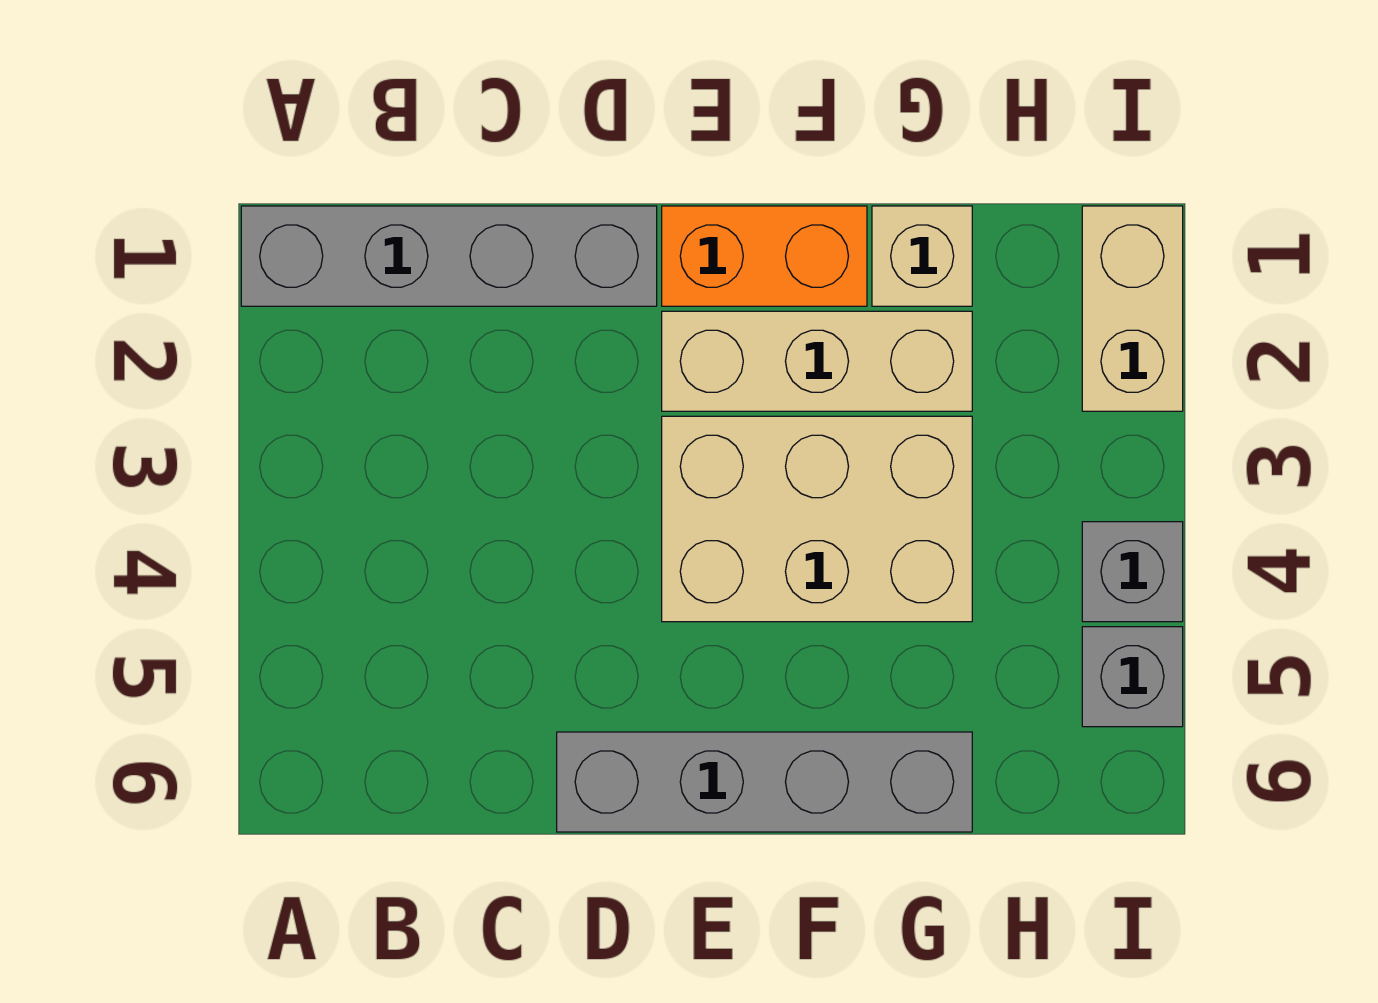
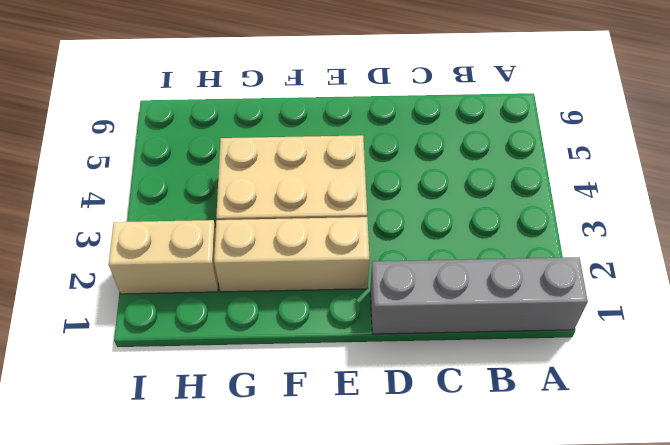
tan 1x2 brick [108,220,218,294] -> tan 1x2 brick turned to [1082,206,1183,411]
none -> grey 1x4 brick [557,732,972,832]
none -> orange 1x2 brick [662,206,867,306]

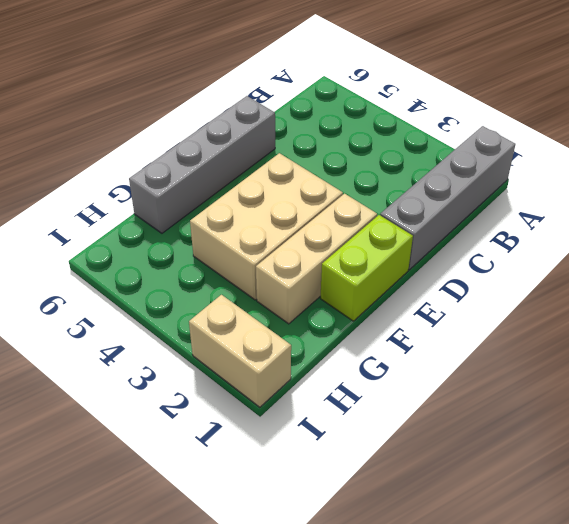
lime 1x2 brick [320,215,413,321] -> orange 1x2 brick [662,206,867,306]
none -> tan 1x1 brick [872,206,972,306]
none -> grey 1x1 brick [1082,522,1183,622]

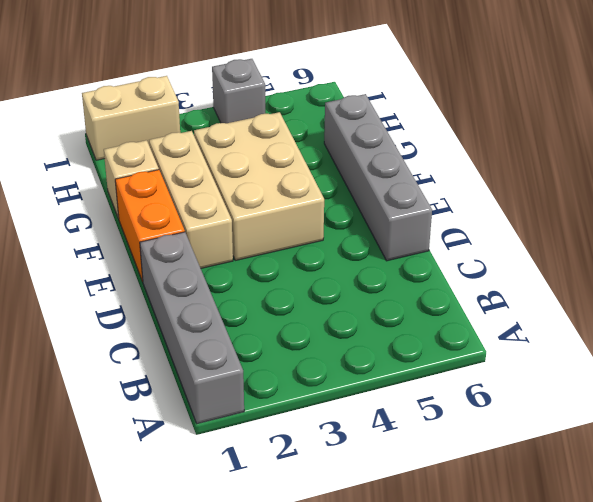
none -> grey 1x1 brick [1082,627,1183,727]

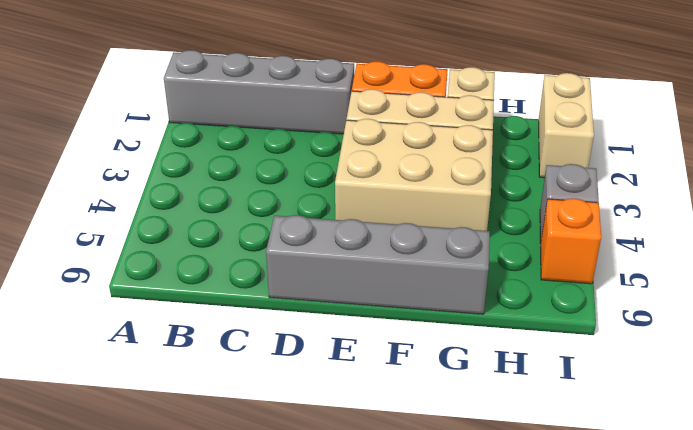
orange 1x1 brick [541,198,601,284] -> grey 1x1 brick [1082,627,1183,727]

